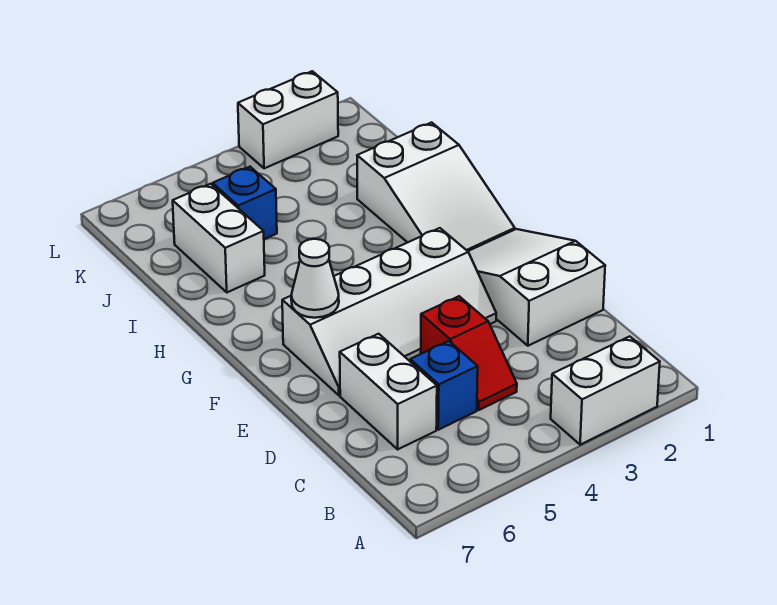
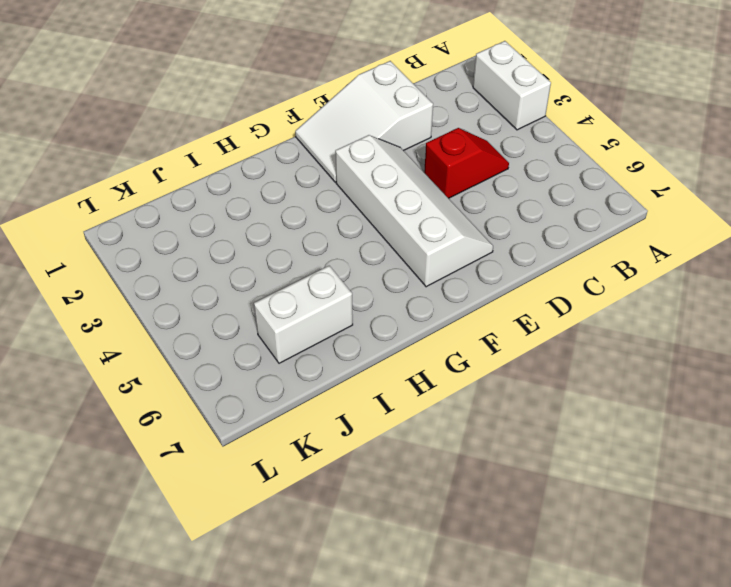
none -> blue 1x1 brick [410,341,478,430]
none -> white 1x2 brick [340,334,437,449]

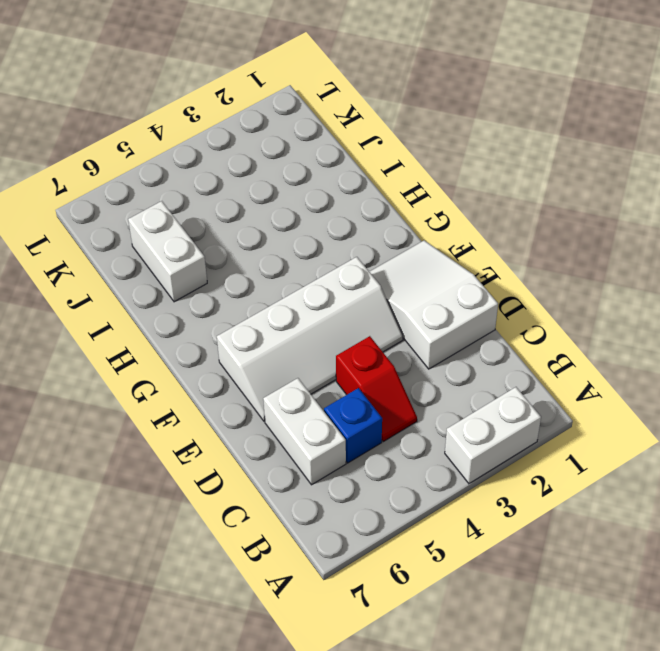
none -> white 2x3 slope [357,122,515,251]
none -> blue 1x1 brick [213,167,277,239]

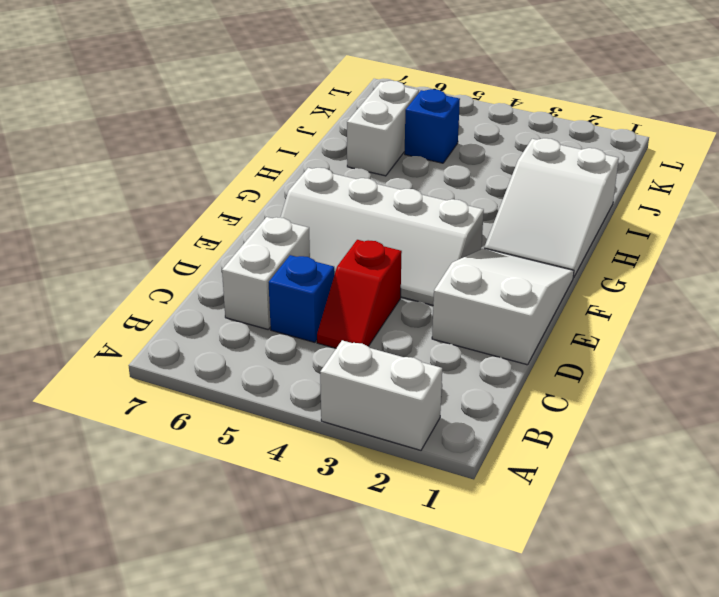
none -> white 1x2 brick [238,71,338,168]
none -> white 1x1 cone [291,239,339,318]

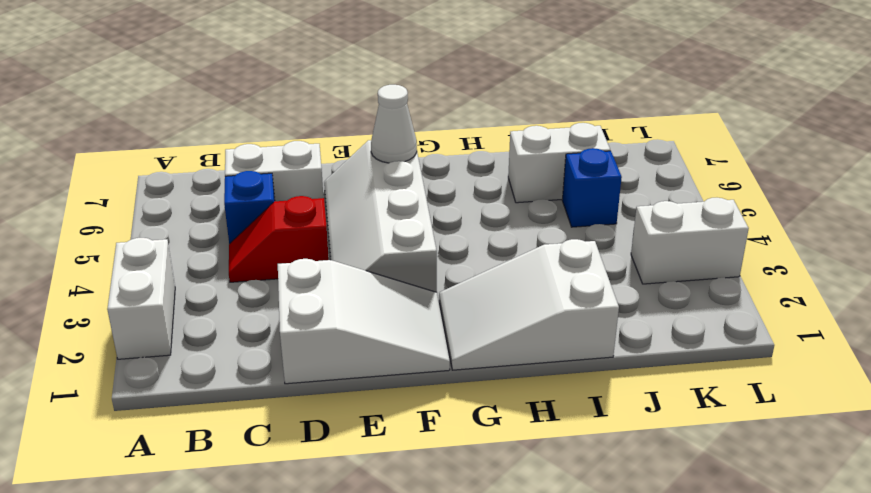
white 1x2 brick [631,198,749,284] -> white 1x2 brick turned to [238,71,338,168]

